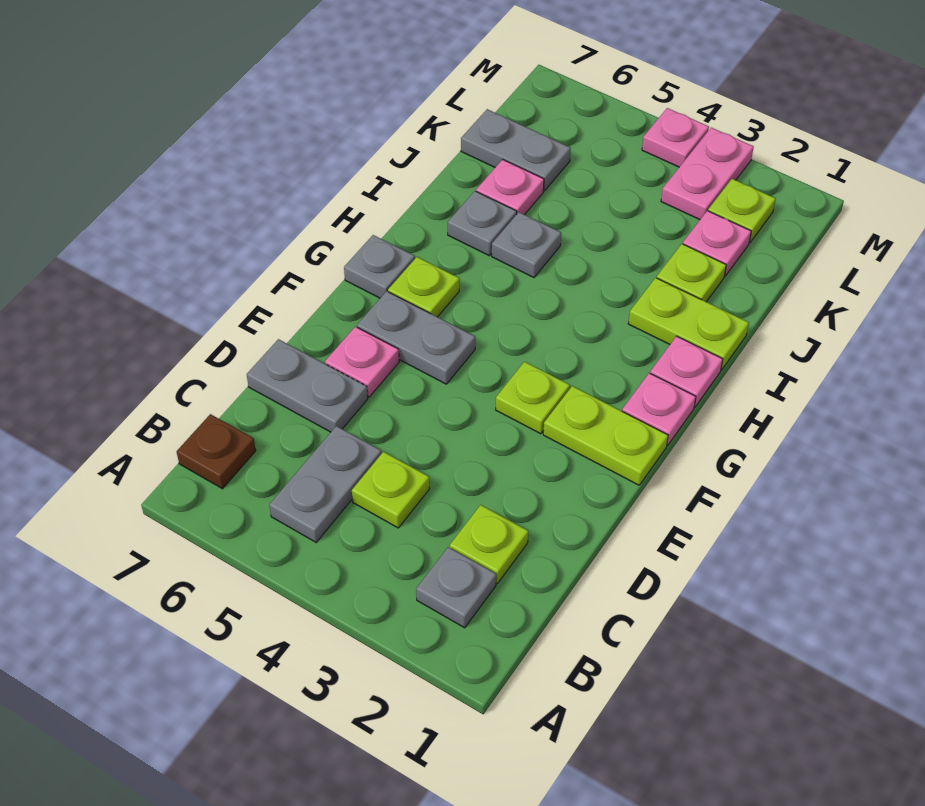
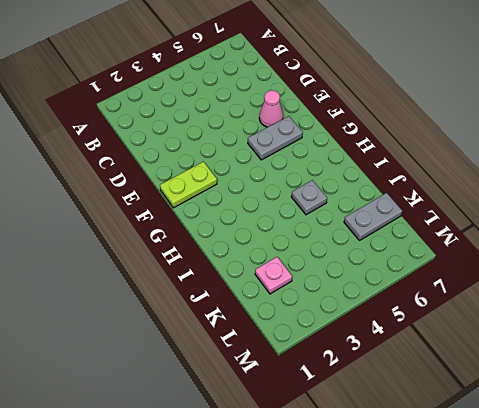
pink 1x1 cone [259,90,283,127] -> pink 1x1 plate [325,327,399,397]
none -> grey 1x1 plate [416,547,496,628]
none -> grey 1x2 plate [269,426,381,542]
none -> brown 1x1 plate [177,414,256,489]

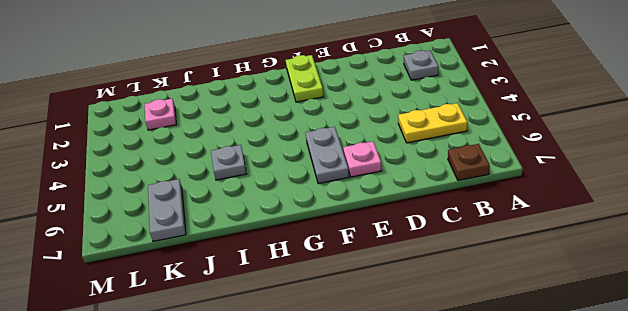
yellow 1x2 plate [398,103,467,143] -> grey 1x2 plate [269,426,381,542]
none -> lime 1x1 plate [450,505,528,584]
none -> lime 1x1 plate [352,452,430,528]
none -> grey 1x2 plate [247,339,368,432]

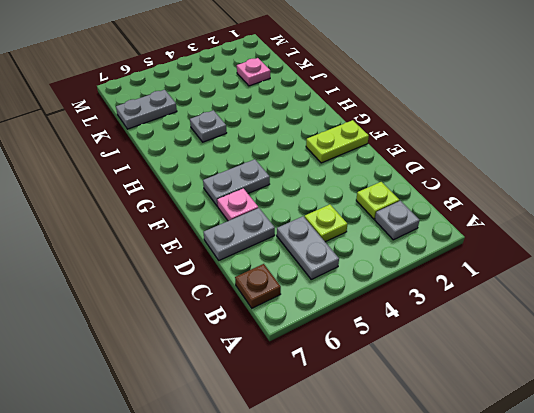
none -> lime 1x1 plate [496,362,570,434]
none -> pink 1x1 plate [622,373,696,446]
none -> lime 1x1 plate [388,257,459,317]

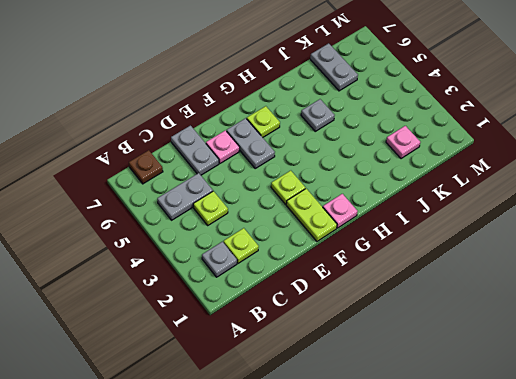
none -> grey 1x1 plate [344,235,415,298]
none -> pink 1x1 plate [650,336,723,407]
none -> lime 1x2 plate [628,278,749,370]

